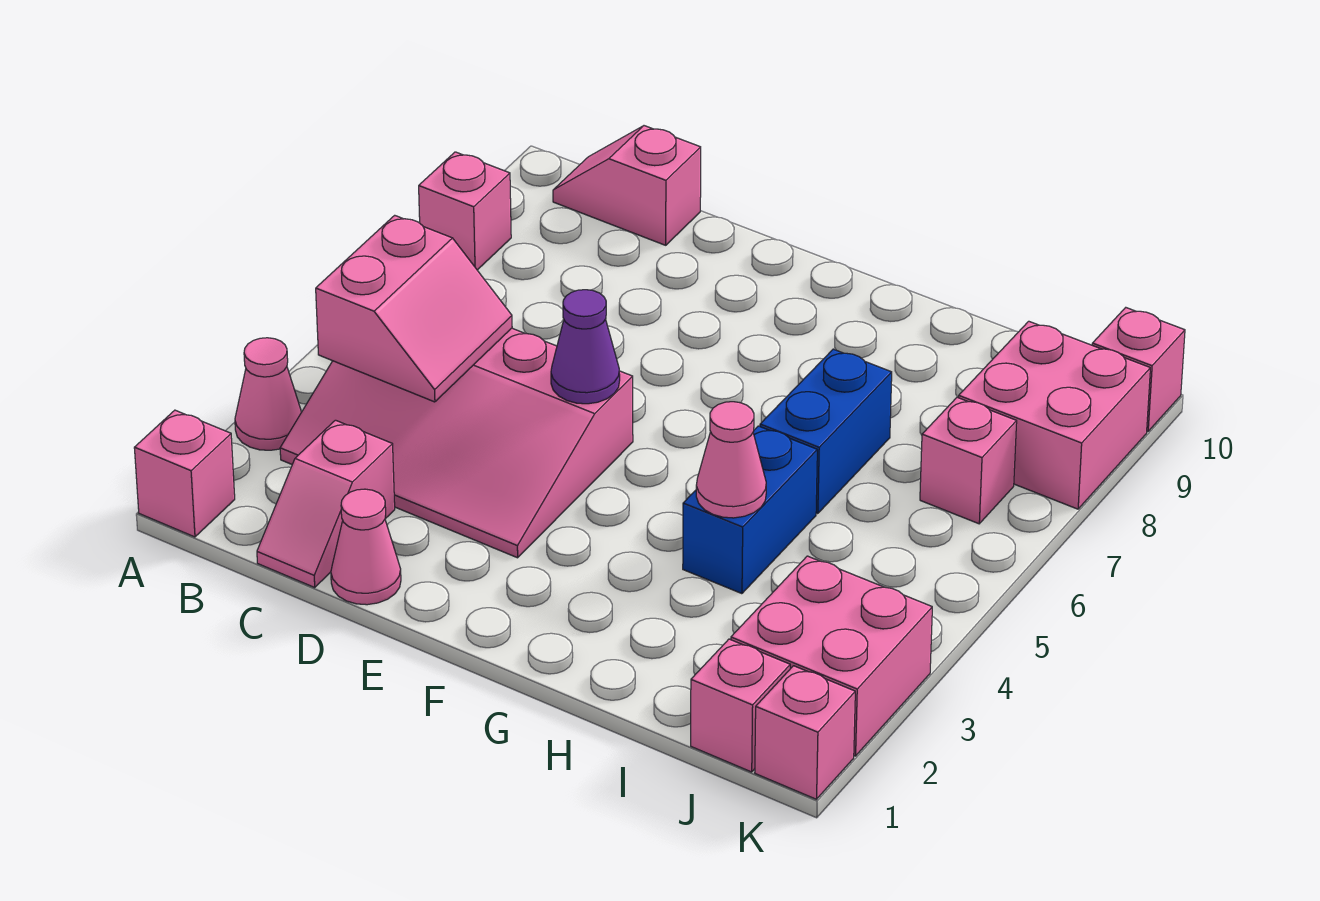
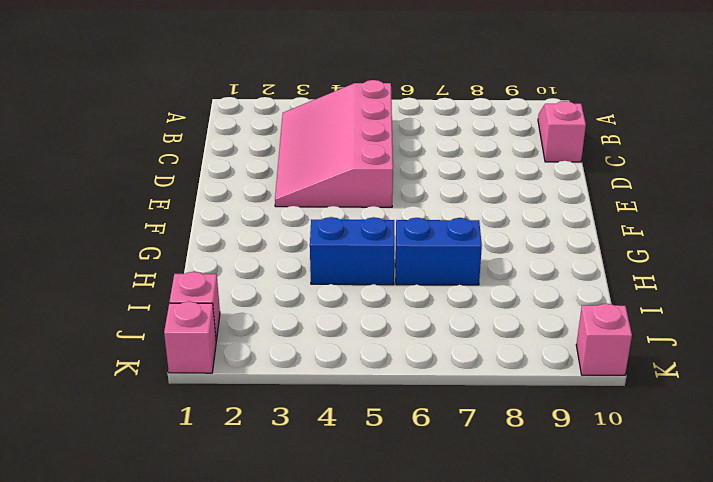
none -> pink 1x1 brick [134,410,235,537]
none -> pink 1x1 cone [235,338,301,450]
none -> pink 1x1 brick [419,152,511,270]

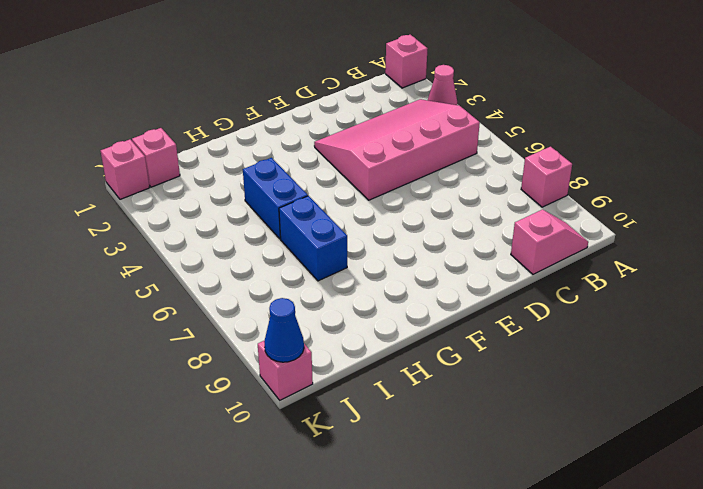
blue 1x1 cone [264,298,304,362] -> none
none -> pink 1x2 slope [257,420,395,587]
none -> pink 1x1 cone [331,489,401,605]
none -> pink 2x2 brick [731,556,932,756]

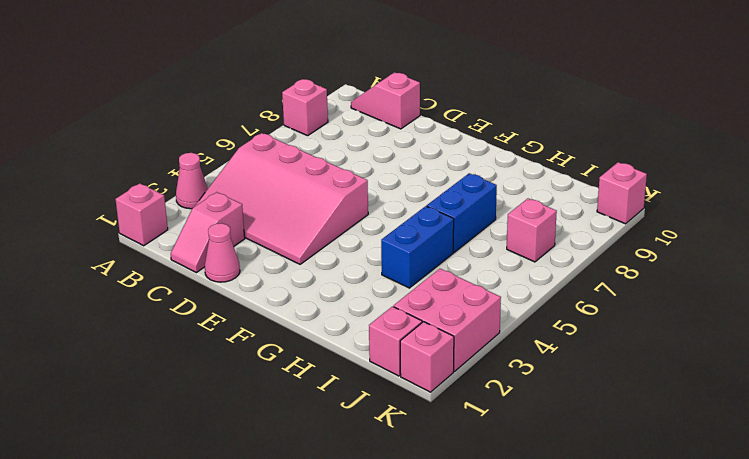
none -> pink 2x2 brick [959,321,1150,509]
none -> pink 2x2 slope [316,215,512,402]
none -> purple 1x1 cone [551,290,620,404]

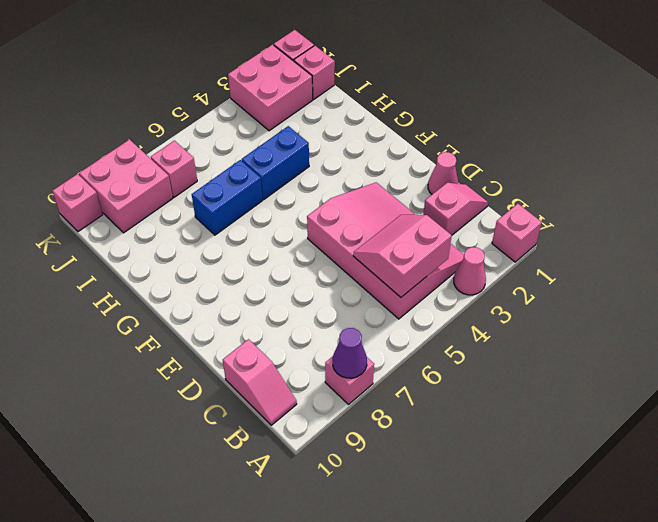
purple 1x1 cone [333,328,367,378] -> purple 1x1 cone moved to [551,290,620,404]
none -> pink 1x1 cone [696,402,766,518]

